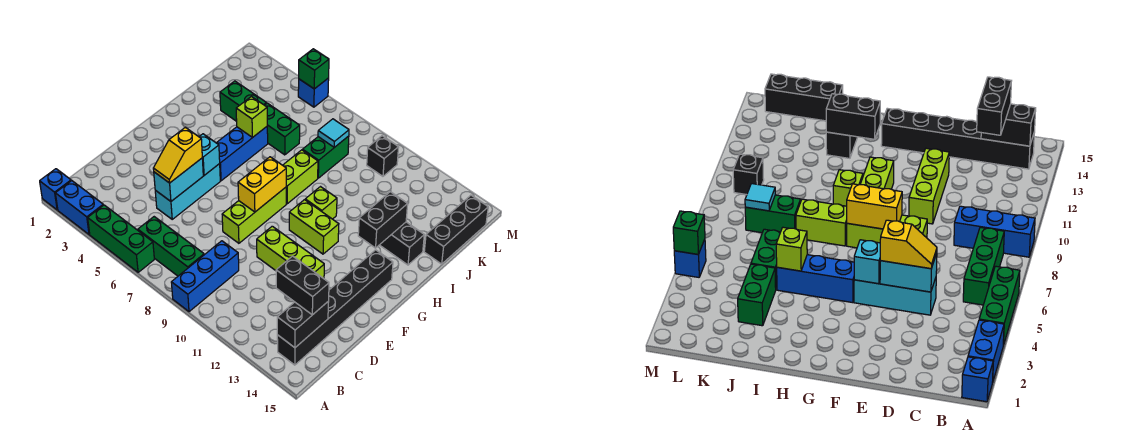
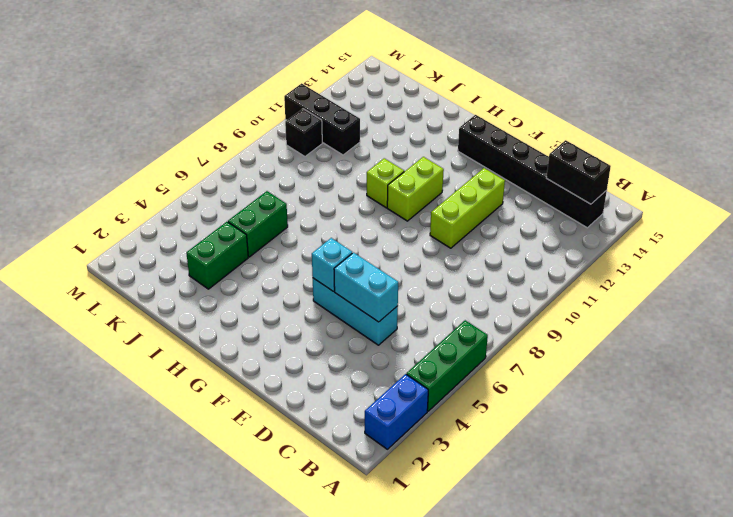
black 1x3 brick [284,83,360,155] -> black 1x3 brick moved to [424,195,488,264]
none -> blue 1x1 brick [40,169,71,210]
none -> blue 1x3 brick [171,241,239,312]
none -> green 1x3 brick [138,217,204,276]
none -> lime 1x3 brick [222,187,286,243]

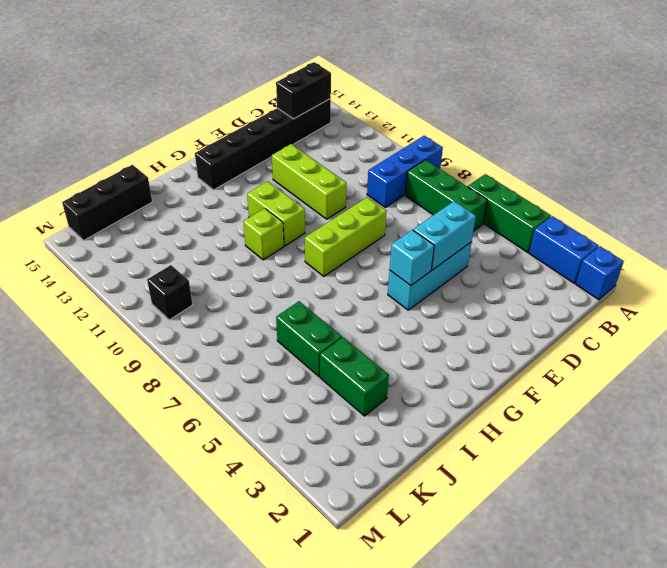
none -> blue 1x3 brick [217,127,268,181]
none -> lime 1x2 brick [283,150,318,204]
none -> black 1x2 brick [380,222,424,265]
none -> green 1x2 brick [303,136,349,178]

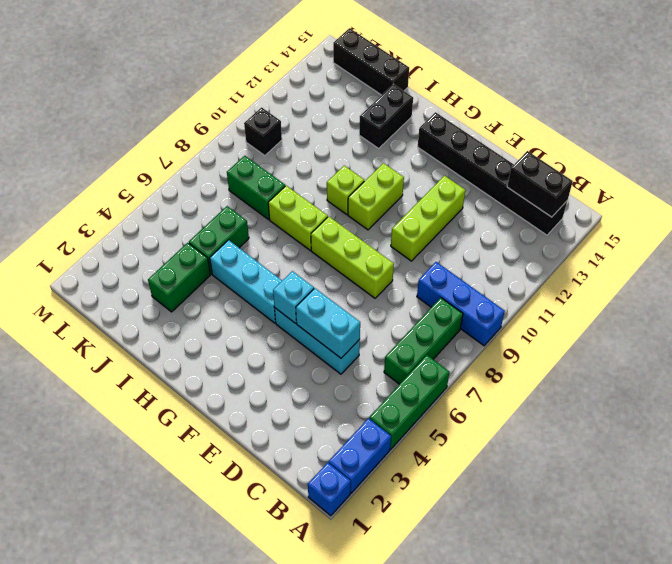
cyan 1x3 brick [210,240,282,323] -> blue 1x3 brick [217,127,268,181]
none -> blue 1x1 brick [298,78,329,107]
none -> yellow 1x2 brick [238,157,286,212]
none -> black 1x2 brick [358,192,408,248]
none -> lime 1x1 brick [236,97,267,138]

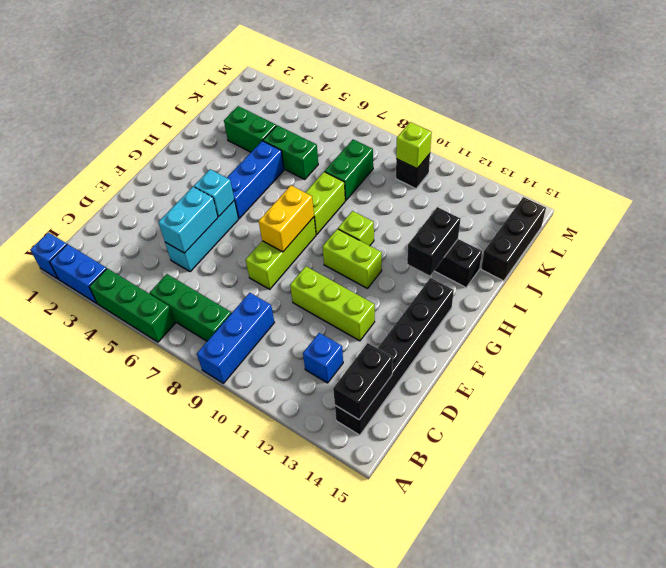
blue 1x1 brick [303,333,343,383] -> blue 1x1 brick moved to [298,78,329,107]
lime 1x1 brick [396,122,432,169] -> lime 1x1 brick moved to [236,97,267,138]
none -> cyan 1x1 tile [318,119,349,147]
none -> green 1x1 brick [299,49,329,89]
none -> black 1x2 brick [276,256,329,315]
none -> yellow 1x2 slope [153,127,202,183]

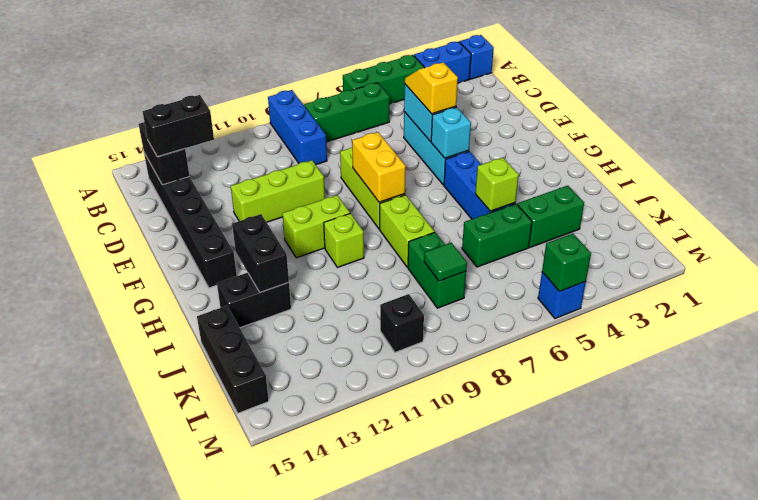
green 1x1 tile [424,243,467,281] -> cyan 1x1 tile [318,119,349,147]

